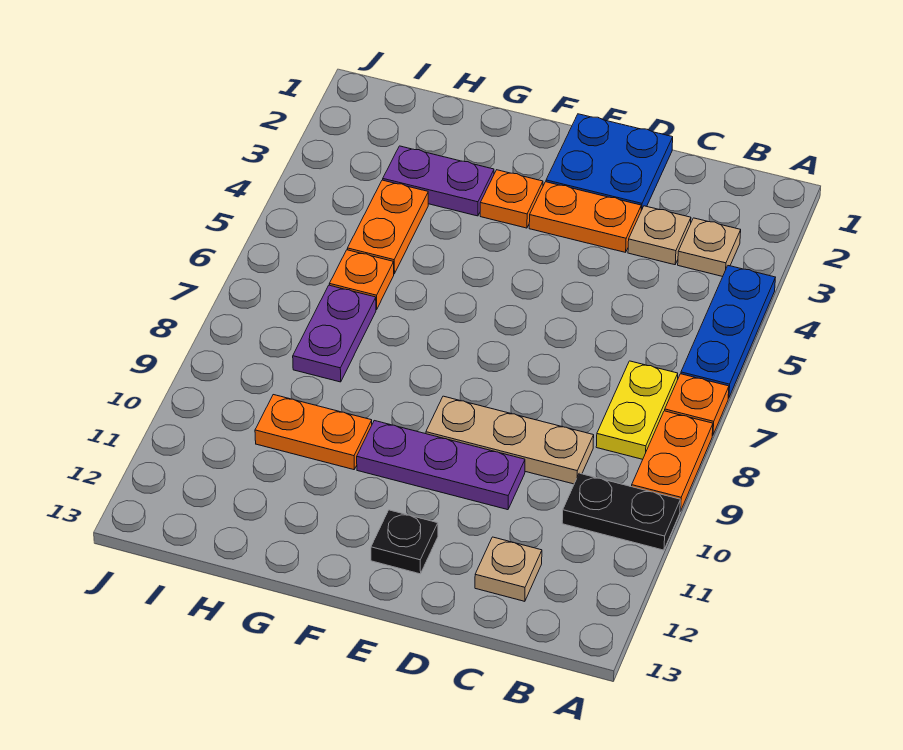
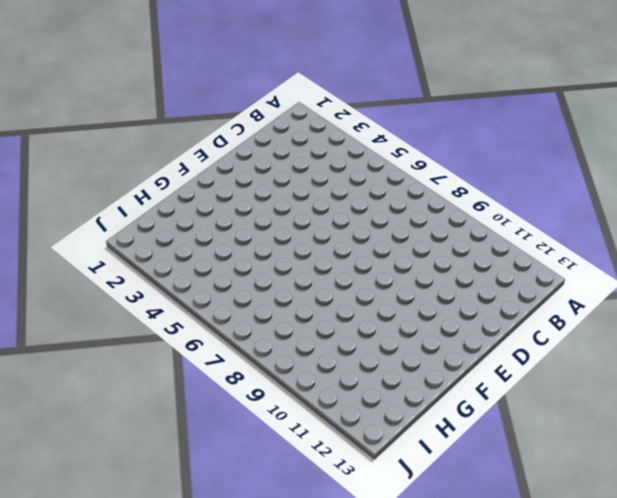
none -> blue 1x3 plate [681,266,775,398]
none -> orange 1x1 plate [665,374,729,435]
none -> orange 1x2 plate [632,411,713,511]

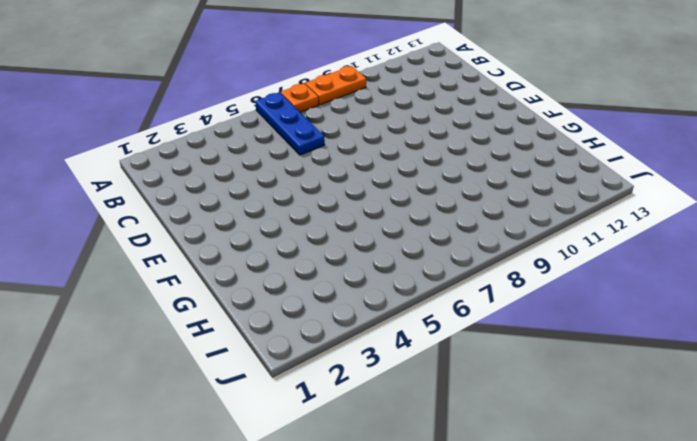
blue 1x3 plate [255,92,325,155] -> blue 1x3 plate turned to [681,266,775,398]
none -> black 1x2 plate [562,473,680,550]
none -> tan 1x1 plate [678,218,741,277]
none -> yellow 1x2 plate [596,361,678,459]

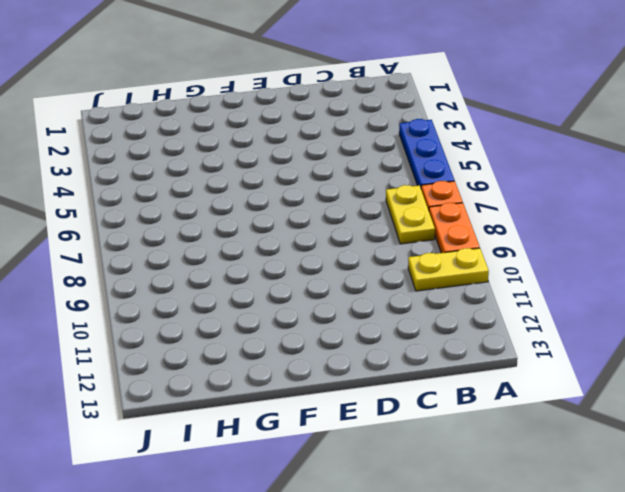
yellow 1x2 plate [408,248,489,291] -> black 1x2 plate [562,473,680,550]
none -> tan 1x1 plate [678,218,741,277]
none -> tan 1x1 plate [628,206,691,265]
none -> tan 1x3 plate [426,396,594,484]

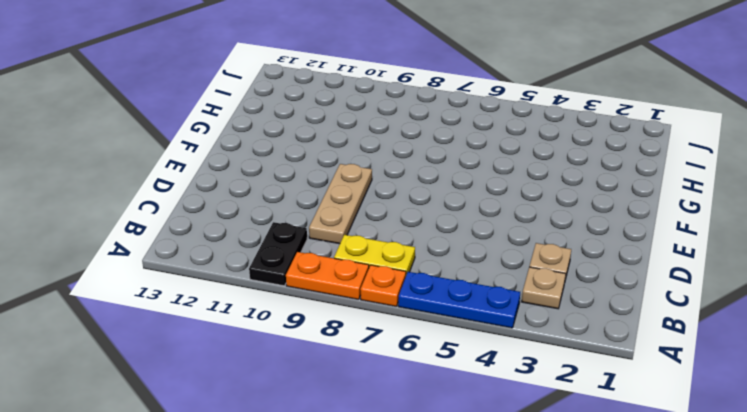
none -> tan 1x1 plate [475,537,542,601]
none -> blue 2x2 plate [546,114,673,210]
none -> orange 1x2 plate [529,182,641,252]

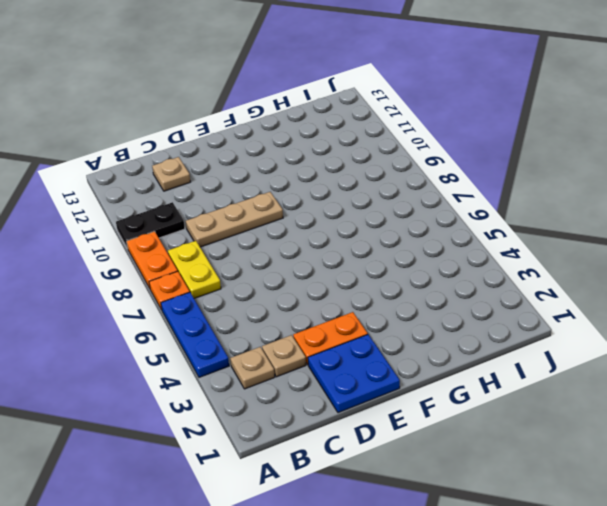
none -> purple 1x3 plate [357,421,525,510]
none -> black 1x1 plate [371,510,438,574]
none -> orange 1x1 plate [480,170,543,228]

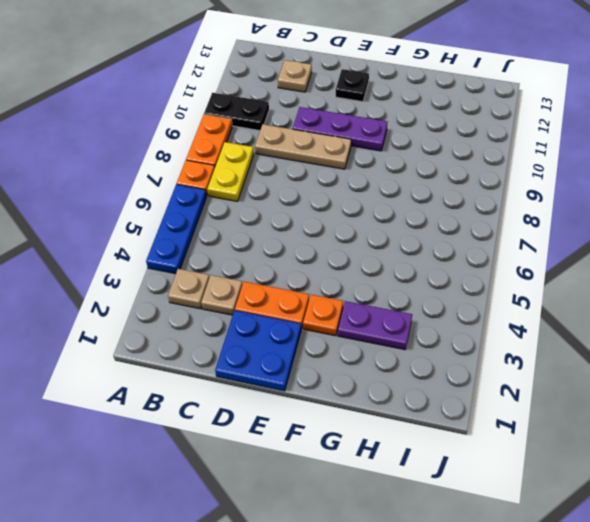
none -> orange 1x2 plate [255,395,372,470]
none -> orange 1x2 plate [347,180,428,274]
none -> orange 1x1 plate [330,250,394,309]

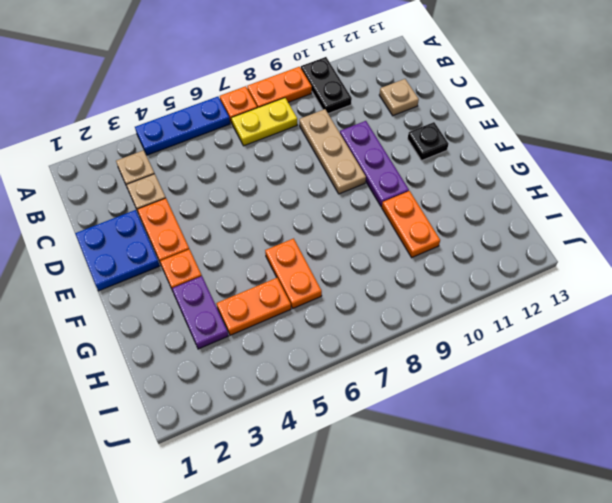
orange 1x2 plate [265,238,322,309] -> orange 1x1 plate [330,250,394,309]
none -> purple 1x2 plate [293,285,376,382]

